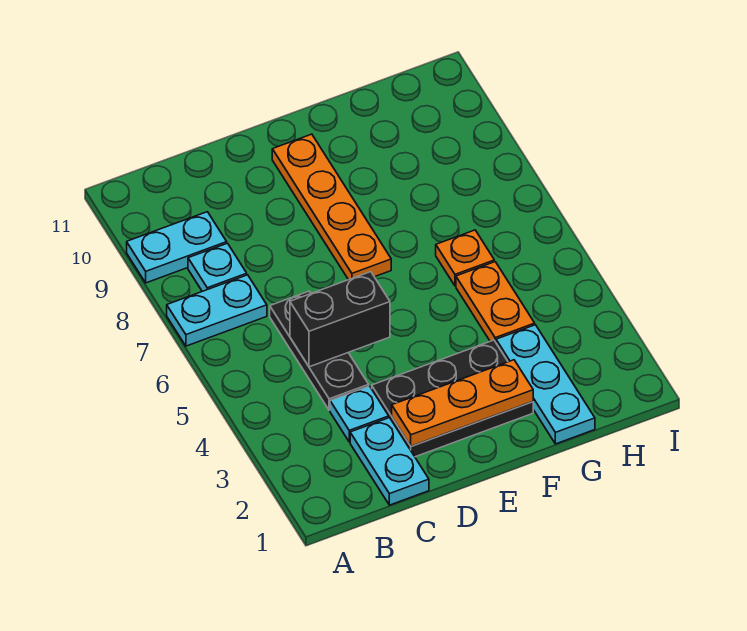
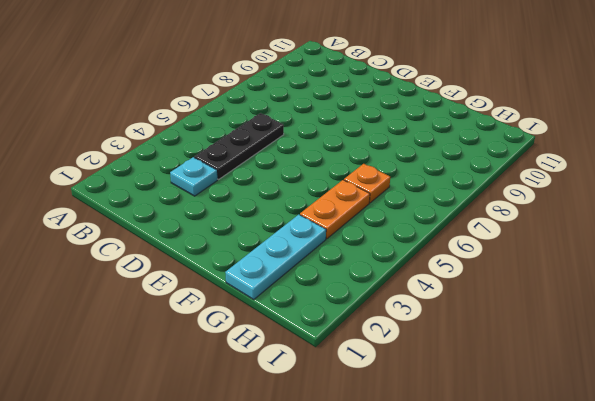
none -> cyan 1x2 plate [167,275,267,346]
none -> cyan 1x2 plate [127,212,227,283]
none -> cyan 1x1 plate [188,243,247,291]

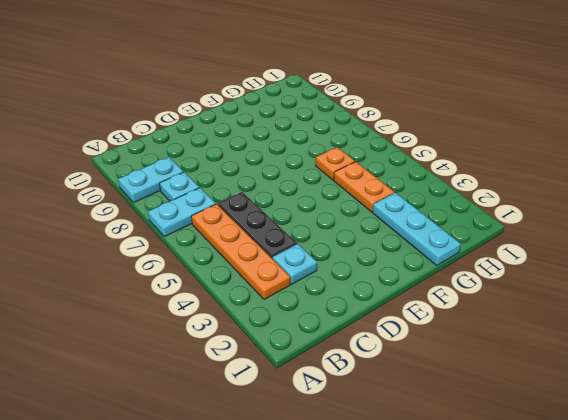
orange 1x4 plate [191,204,290,299] -> orange 1x4 plate moved to [272,134,391,280]
none -> cyan 1x2 plate [350,418,429,505]
none -> black 2x3 plate [372,340,533,457]
none -> black 1x2 brick [290,272,390,367]

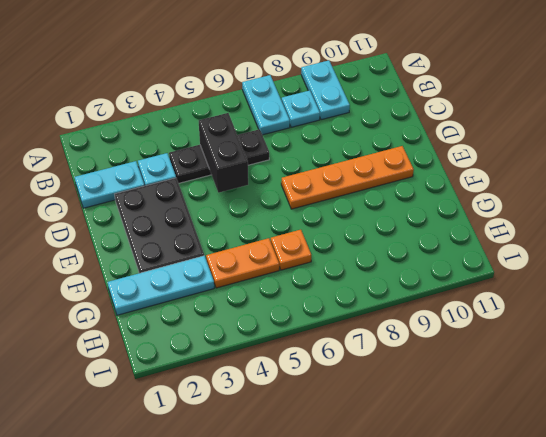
none -> orange 1x3 plate [392,360,533,446]

